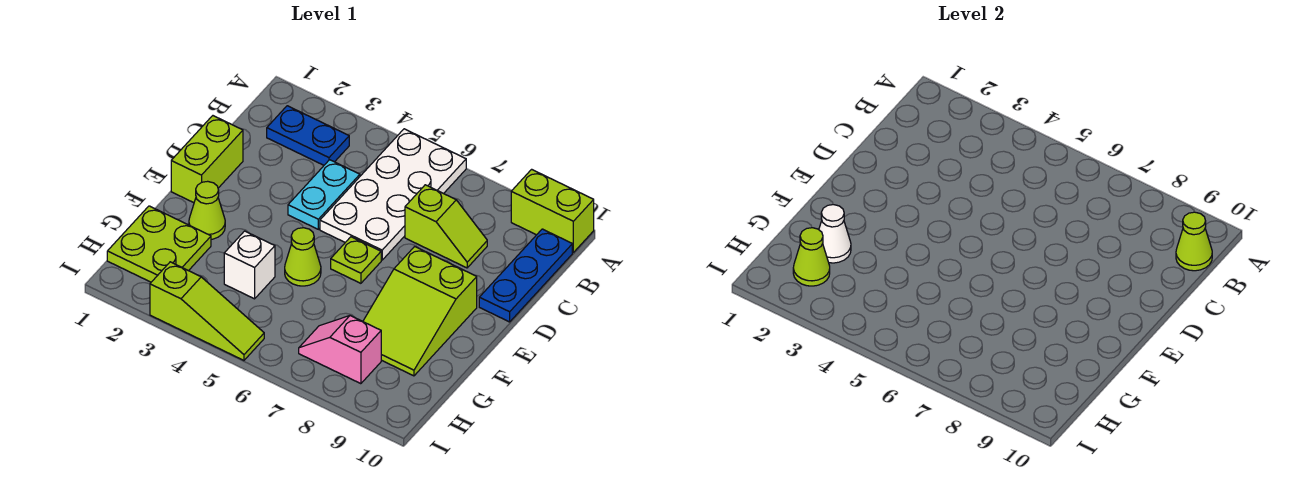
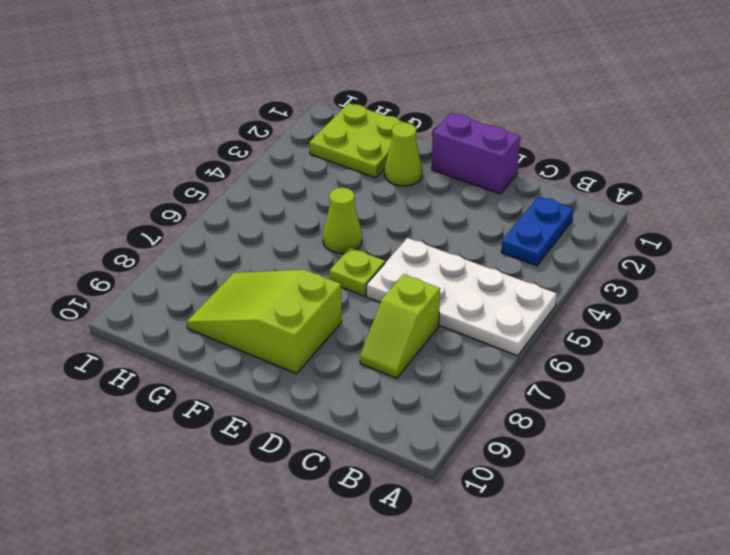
purple 1x2 brick [432,113,520,194] -> lime 1x2 brick [171,116,243,203]
none -> lime 1x2 brick [511,169,594,252]
none -> blue 1x3 plate [479,229,572,322]
none -> cyan 1x2 plate [288,160,360,229]

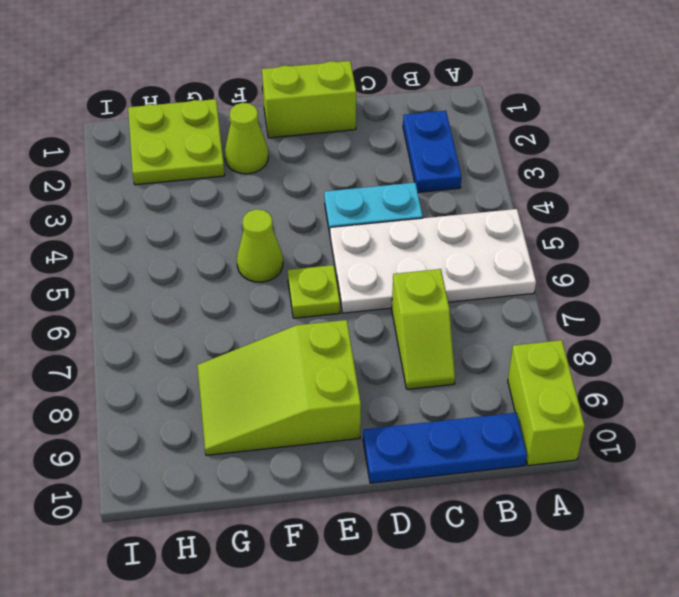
none -> white 1x1 brick [224,231,275,299]
none -> pink 1x2 slope [299,316,381,384]
none -> lime 1x3 slope [150,262,264,360]

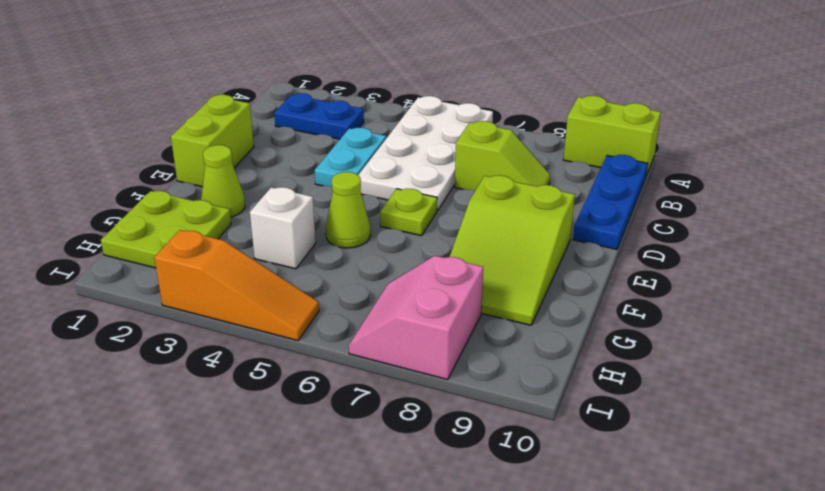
pink 2x2 slope [349,256,483,379] -> pink 1x2 slope [299,316,381,384]
orange 1x3 slope [154,230,319,341] -> lime 1x3 slope [150,262,264,360]
none -> lime 1x1 cone [1176,212,1212,271]
none -> white 1x1 cone [819,205,851,263]
none -> lime 1x1 cone [793,228,830,286]

